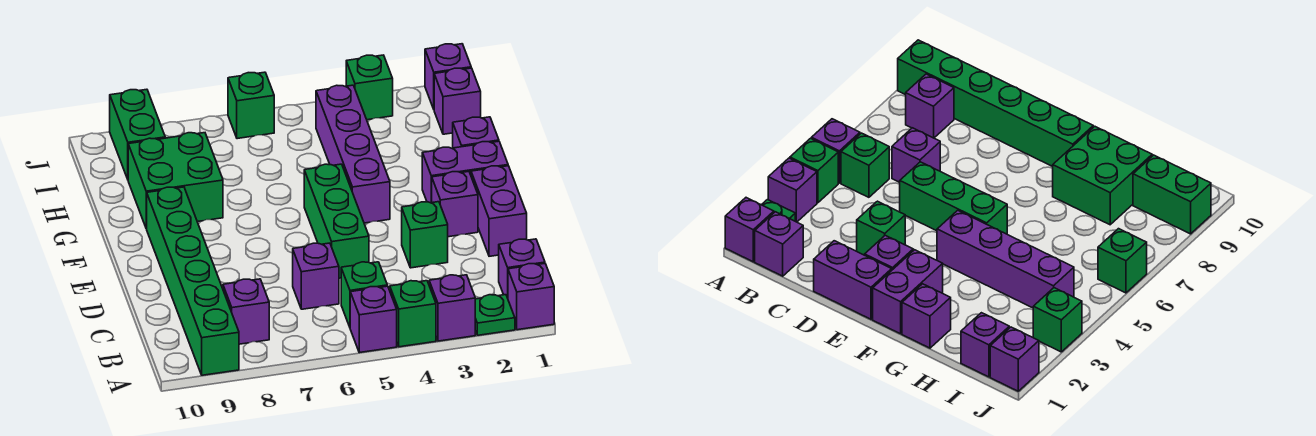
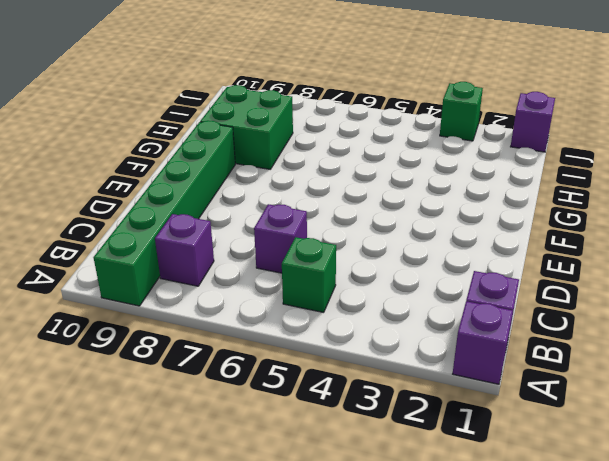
none -> green 1x1 plate [475,295,515,335]
none -> purple 1x1 brick [429,275,475,341]
none -> green 1x1 brick [390,281,436,347]

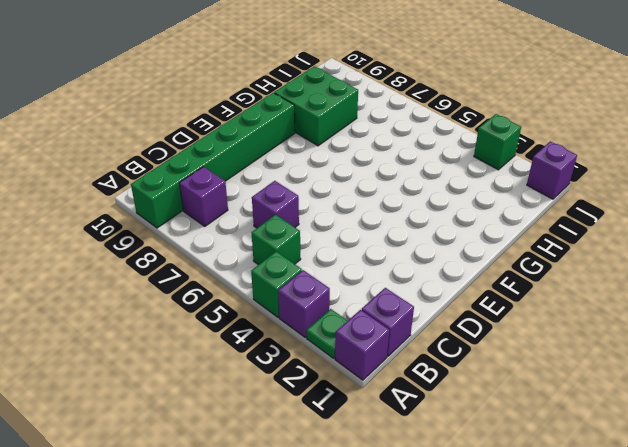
none -> purple 1x1 brick [350,286,397,353]
none -> purple 1x2 brick [471,166,527,256]
none -> green 1x1 brick [402,202,448,268]

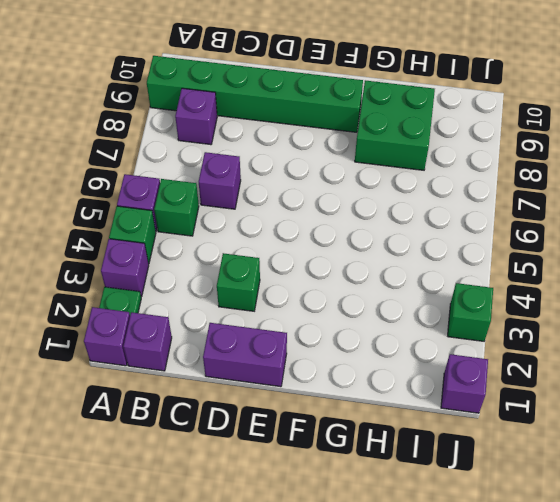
none -> green 1x3 brick [304,164,369,278]
none -> purple 1x1 brick [432,172,478,237]
none -> purple 1x2 brick [422,141,508,203]

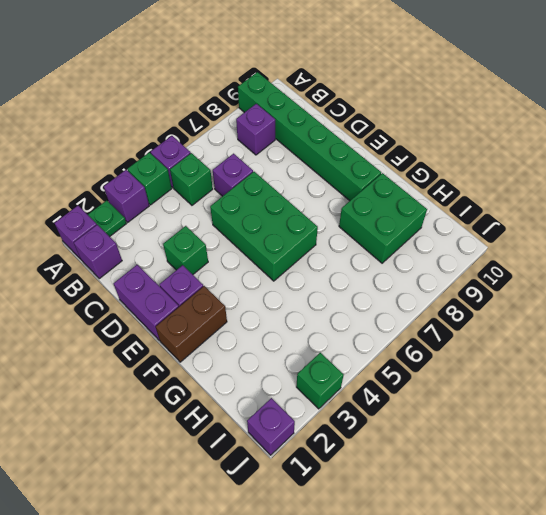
green 2x3 brick [210,172,318,281] -> green 1x3 brick [304,164,369,278]
brown 1x2 brick [156,286,227,362] -> purple 1x2 brick [422,141,508,203]
none -> purple 1x4 brick [316,85,390,223]
none -> purple 1x1 brick [453,117,499,148]
none -> purple 1x1 brick [434,68,481,134]

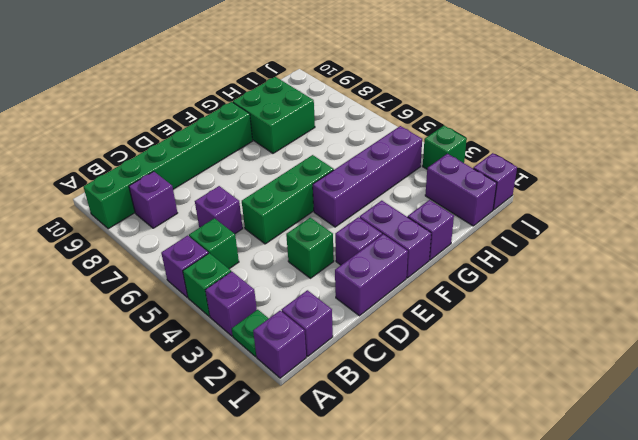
purple 1x2 brick [425,154,497,226] -> purple 1x1 brick [434,68,481,134]
none -> green 1x2 brick [110,89,165,179]
none -> green 1x1 brick [228,72,274,139]

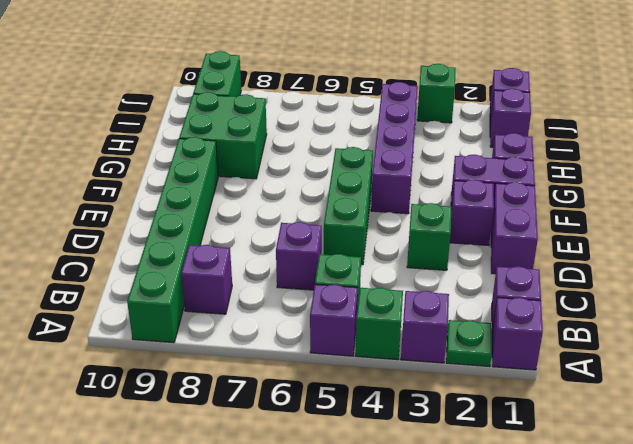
none -> green 1x1 brick [228,72,274,139]

